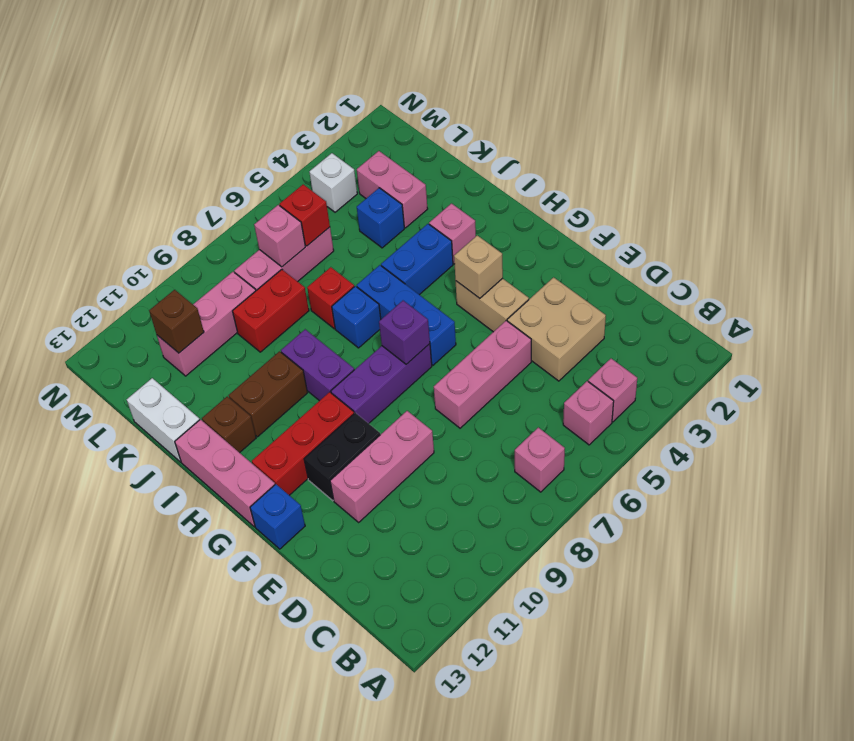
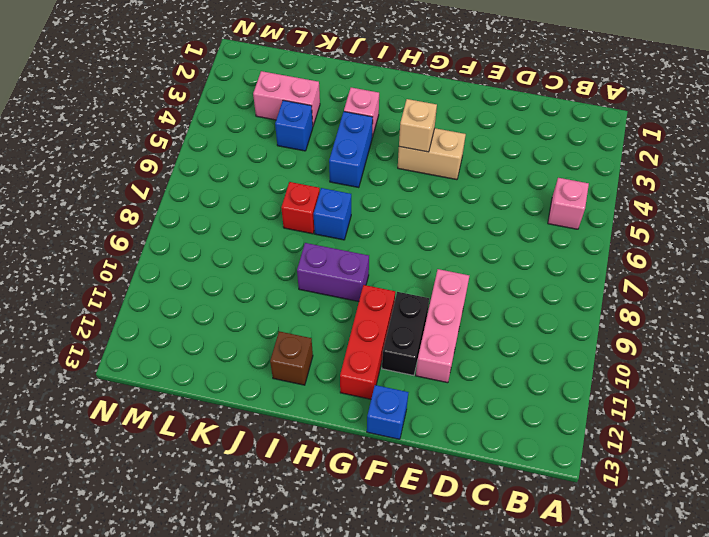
none -> pink 1x1 brick [588,359,637,422]
none -> pink 1x1 brick [515,427,565,492]
none -> tan 2x2 brick [507,277,606,381]
none -> pink 1x3 brick [434,321,531,428]

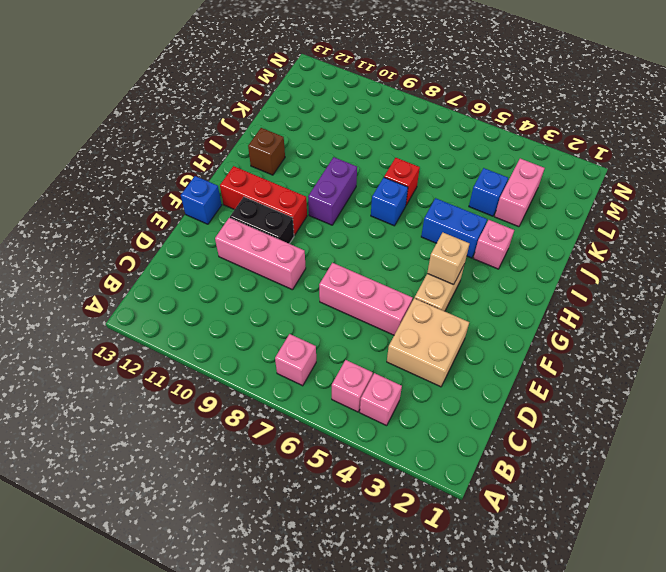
none -> blue 1x3 brick [357,265,456,365]
none -> purple 1x3 brick [331,344,432,423]
none -> pink 1x3 brick [175,419,275,527]
none -> brown 1x2 brick [229,351,307,437]

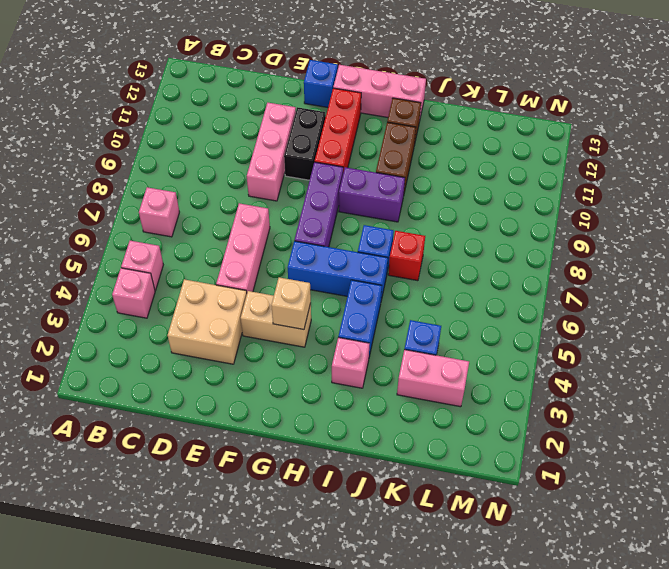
none -> white 1x2 brick [127,378,200,462]
none -> red 1x2 brick [233,270,309,352]
none -> pink 1x3 brick [234,227,334,290]
none -> pink 1x3 brick [157,272,256,376]

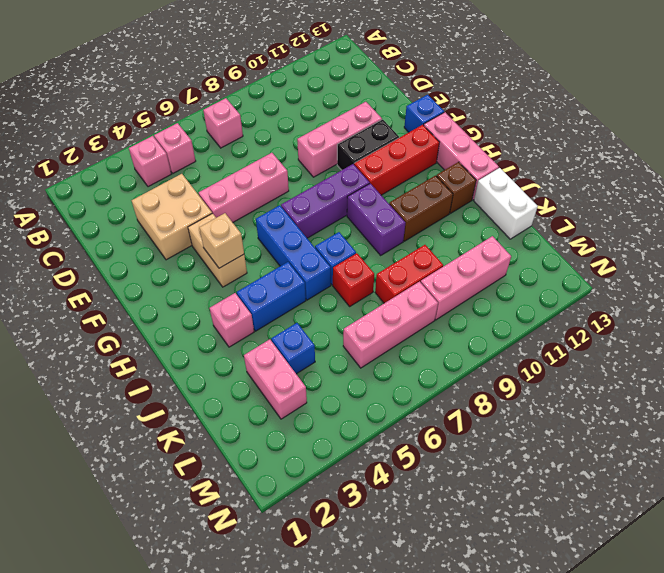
none -> white 1x1 brick [309,153,357,212]
none -> purple 1x1 brick [379,301,430,364]
none -> red 1x1 brick [280,184,330,246]
none -> pink 1x1 brick [254,205,305,267]

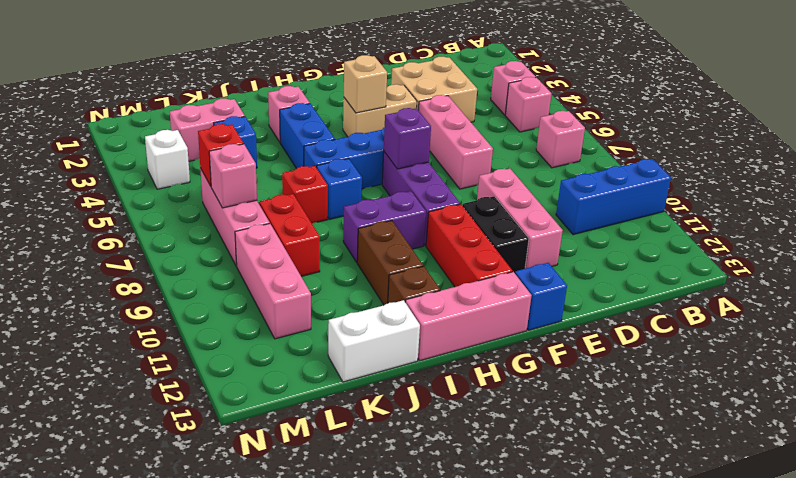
blue 1x3 brick [556,159,671,235] -> none
none -> brown 1x1 brick [149,290,204,353]

